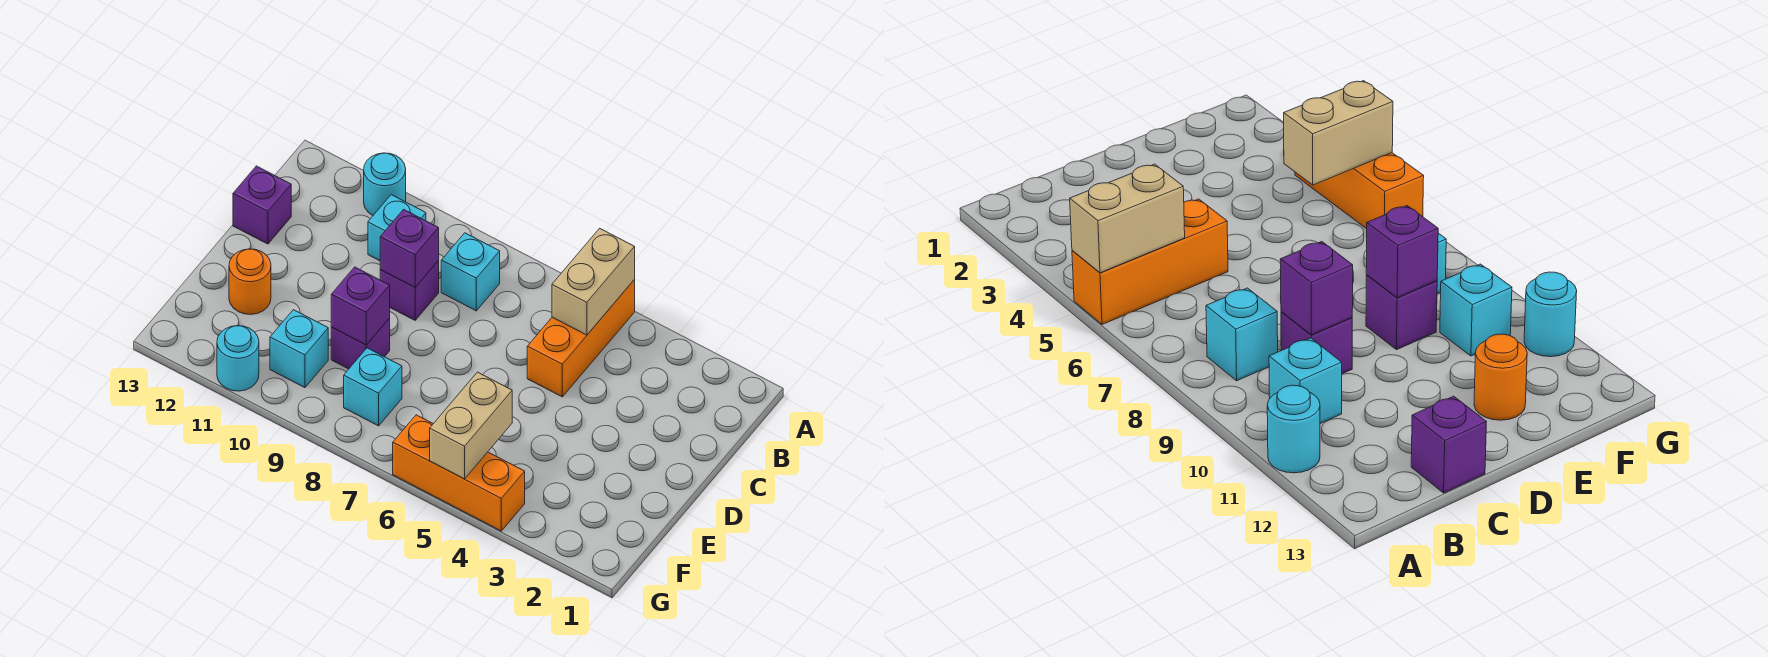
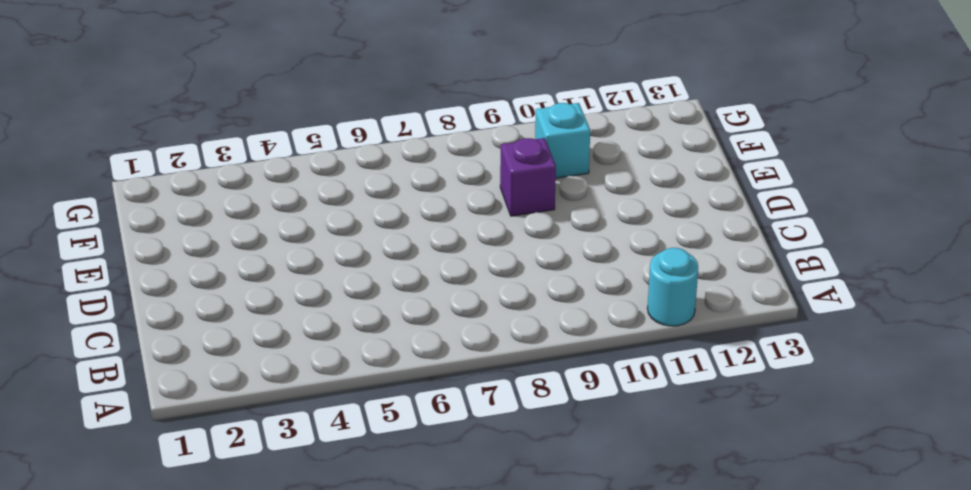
none -> orange 1x3 brick [527,280,635,397]
none -> cyan 1x1 brick [441,233,500,311]
none -> cyan 1x1 brick [368,195,426,261]

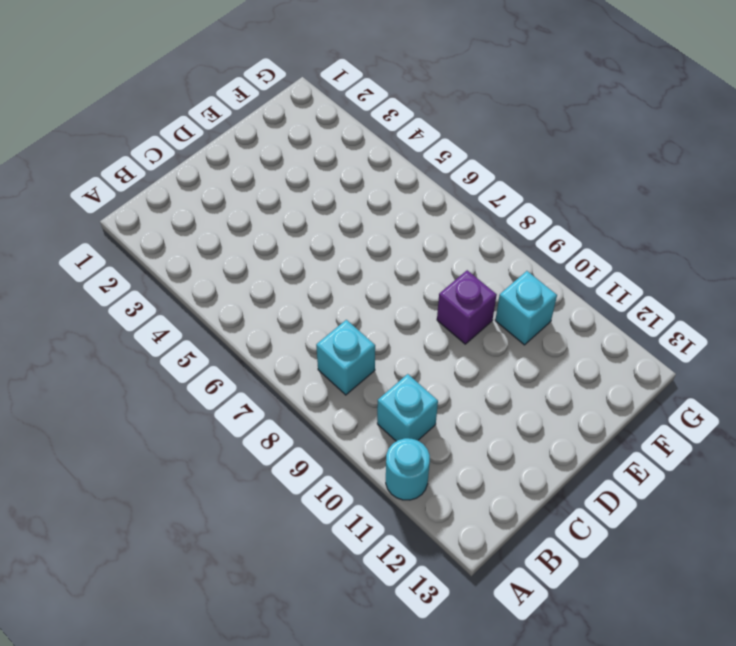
none -> orange 1x3 brick [527,280,635,397]
none -> purple 1x1 brick [380,261,439,320]
none -> purple 1x1 brick [233,166,291,244]

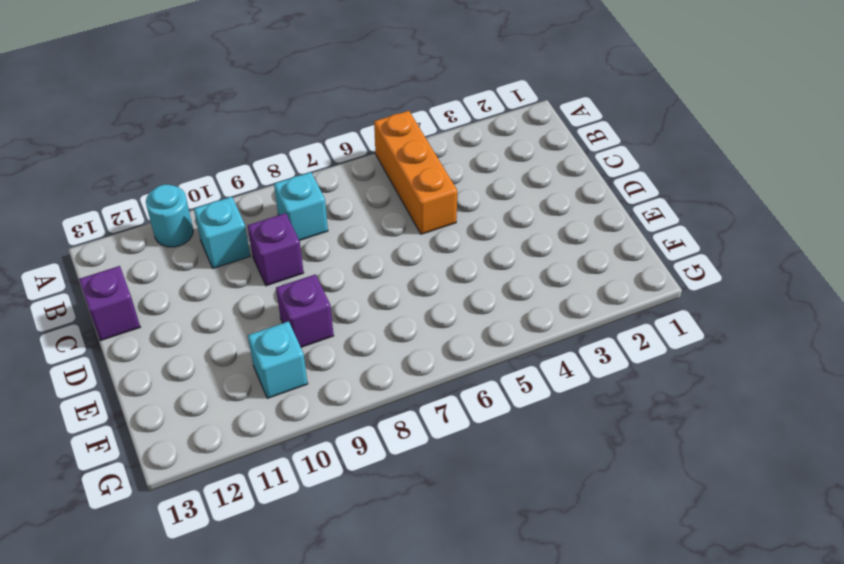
none -> orange 1x1 round brick [229,249,271,314]
none -> cyan 1x1 brick [344,348,402,426]
none -> orange 1x3 brick [393,415,525,531]

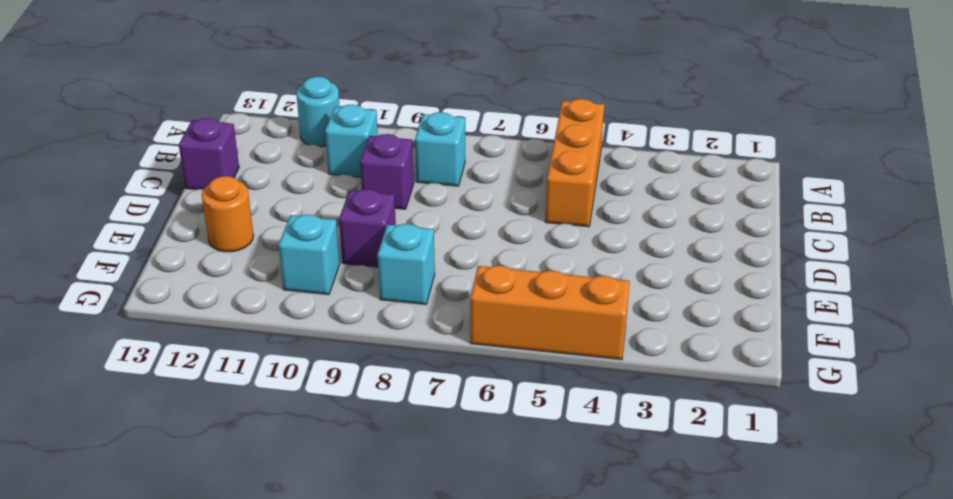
none -> cyan 1x1 round brick [217,326,259,391]
none -> tan 1x2 brick [552,228,635,335]
none -> purple 1x1 brick [380,210,439,287]

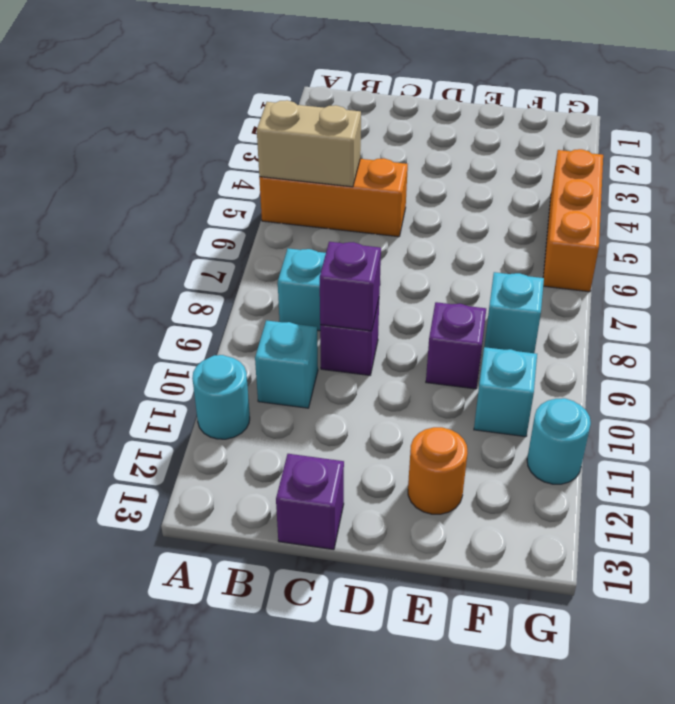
none -> purple 1x1 brick [331,267,390,345]
none -> tan 1x2 brick [430,372,512,479]

